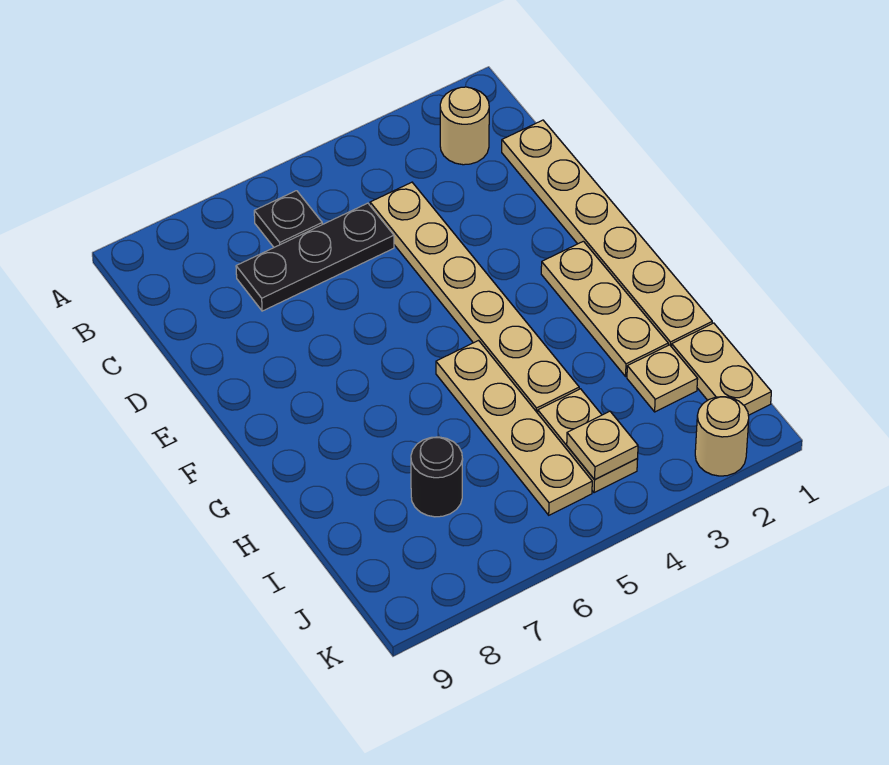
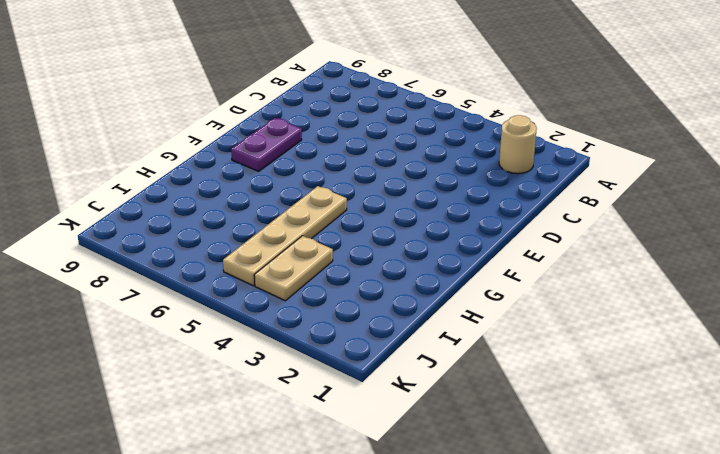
purple 1x2 plate [231,118,302,171] -> none
none -> black 1x1 plate [254,191,322,247]
none -> tan 1x6 plate [502,120,712,347]
none -> tan 1x6 plate [370,182,579,413]

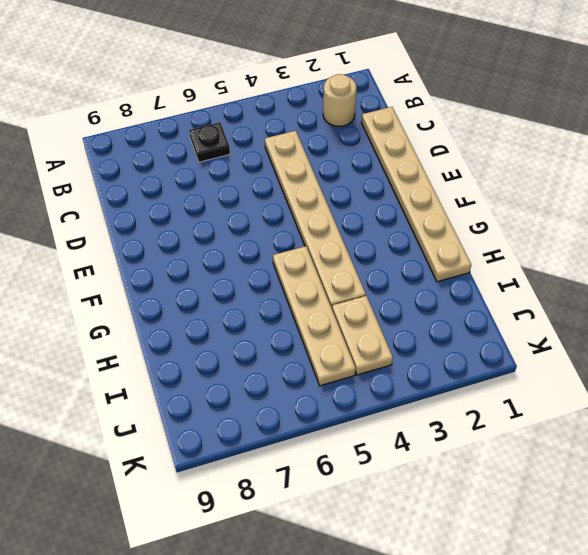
none -> black 1x3 plate [236,203,394,311]
none -> tan 1x3 plate [541,241,668,376]
none -> tan 1x2 plate [672,323,771,415]

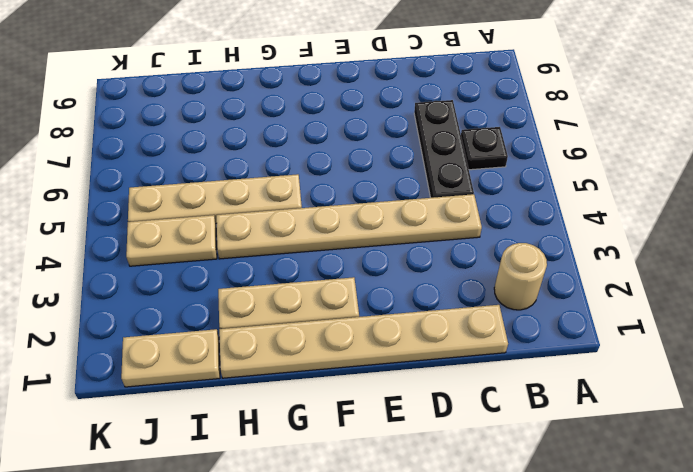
none -> tan 1x1 plate [627,345,698,412]
none -> black 1x1 round brick [411,437,463,517]
none -> tan 1x1 round brick [695,397,749,476]

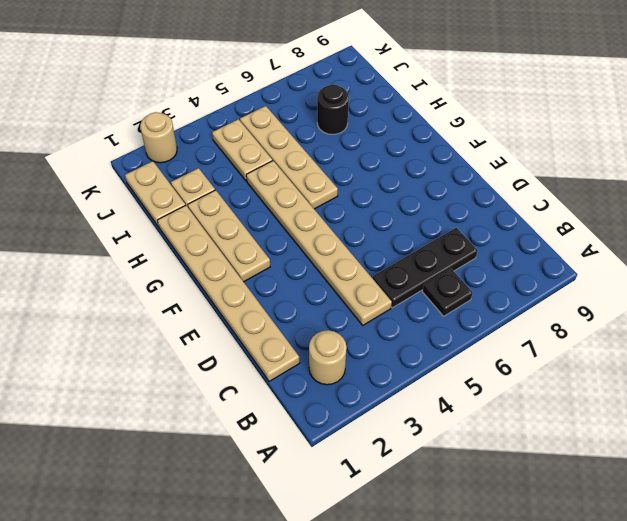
none -> tan 1x1 plate [567,411,638,480]

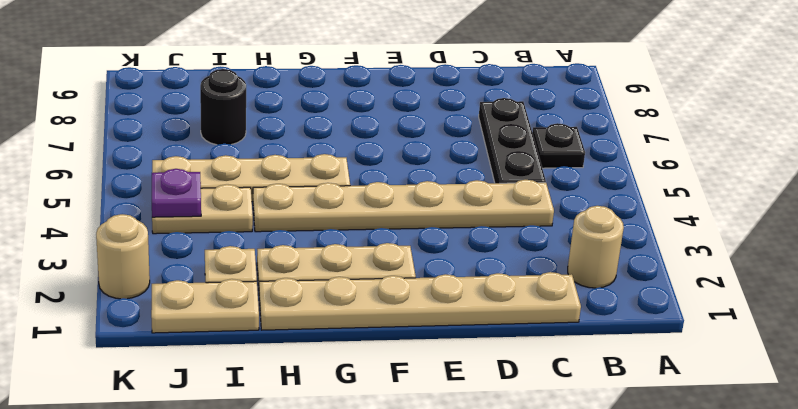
purple 1x1 plate [152,169,201,217] -> tan 1x1 plate [567,411,638,480]

